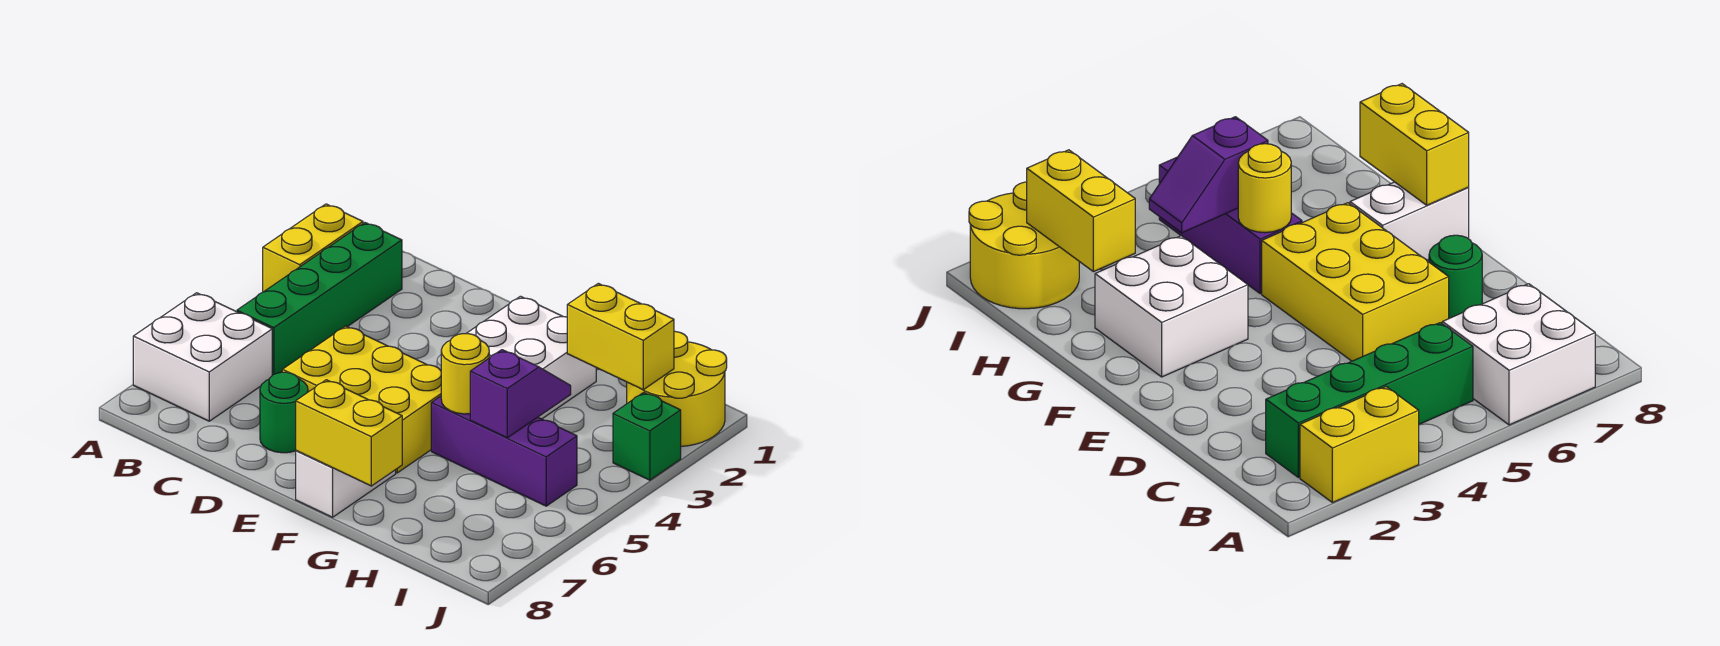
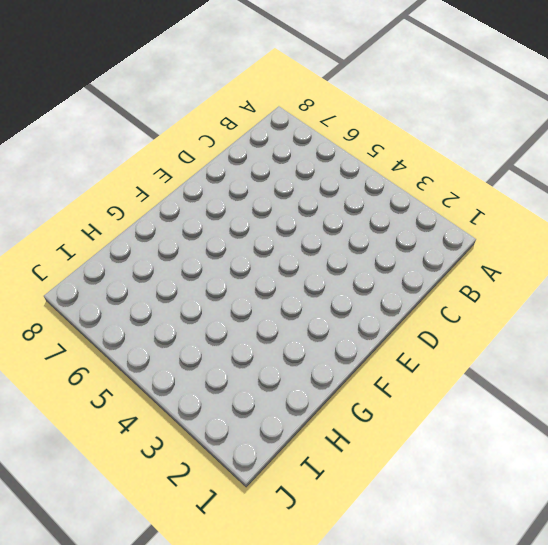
none -> yellow 1x2 brick [263,204,363,292]
none -> white 2x2 brick [133,293,272,421]
none -> green 1x4 brick [237,223,402,375]

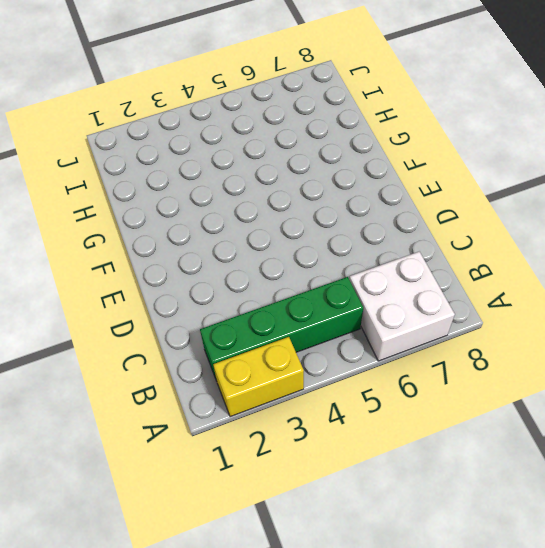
none -> yellow 2x3 brick [282,326,441,473]
none -> green 1x1 round brick [260,372,308,453]
none -> white 2x2 brick [466,296,596,419]

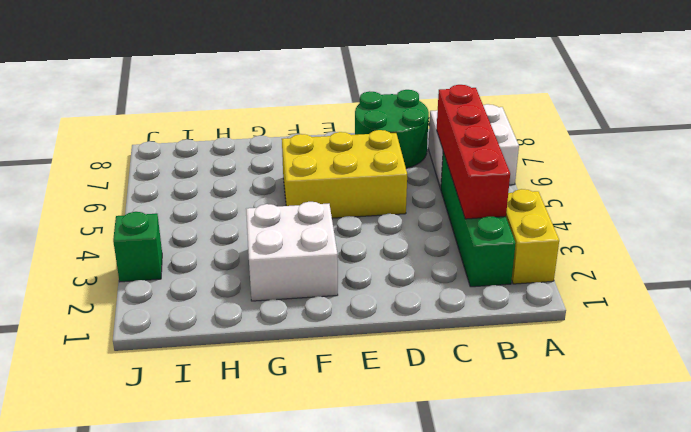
red 1x4 brick [437,85,510,219] -> none
green 2x2 round brick [355,90,429,168] -> green 1x1 round brick [260,372,308,453]
none -> white 1x2 brick [296,451,396,517]
none -> purple 1x3 brick [431,396,577,506]
none -> yellow 2x2 round brick [627,331,727,446]

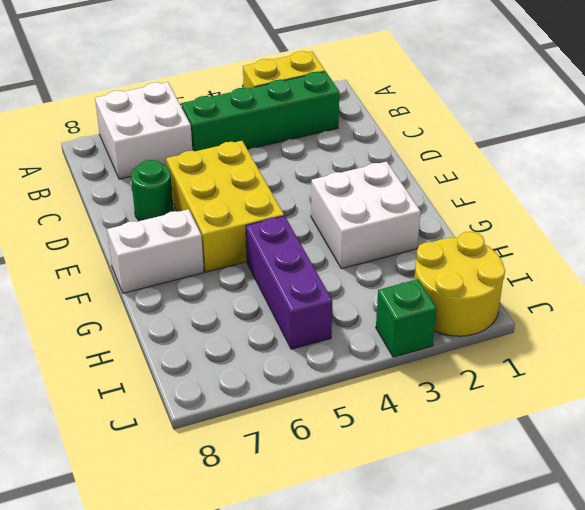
none -> yellow 1x2 brick [296,380,402,486]
none -> yellow 1x1 round brick [441,334,489,414]
none -> yellow 1x2 brick [567,283,674,390]

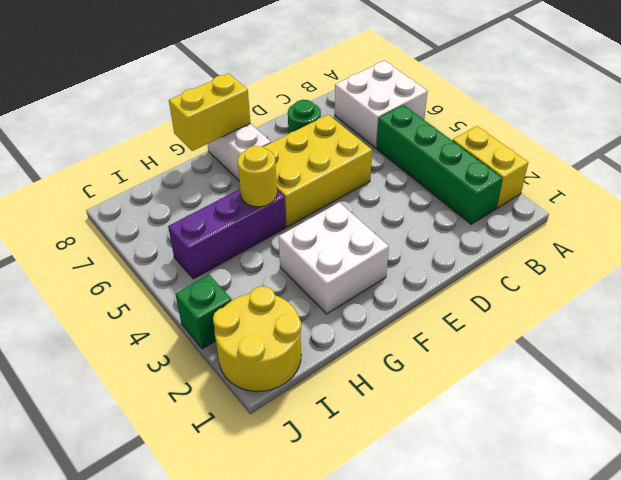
none -> yellow 1x2 brick [567,283,674,390]
none -> purple 1x2 slope [470,350,571,438]

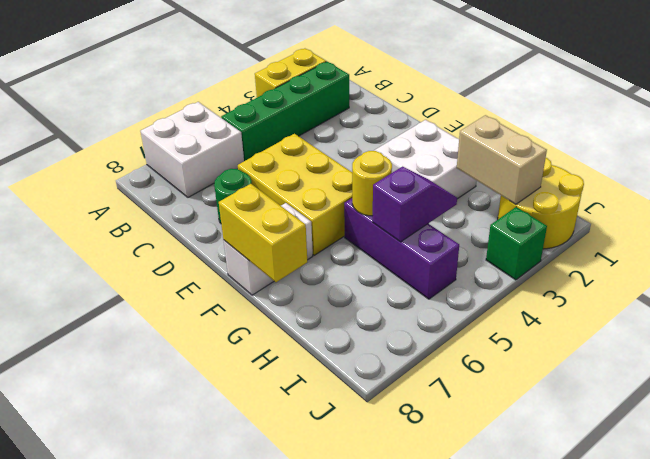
tan 1x2 brick [457,115,547,204] -> yellow 1x2 brick [567,283,674,390]

